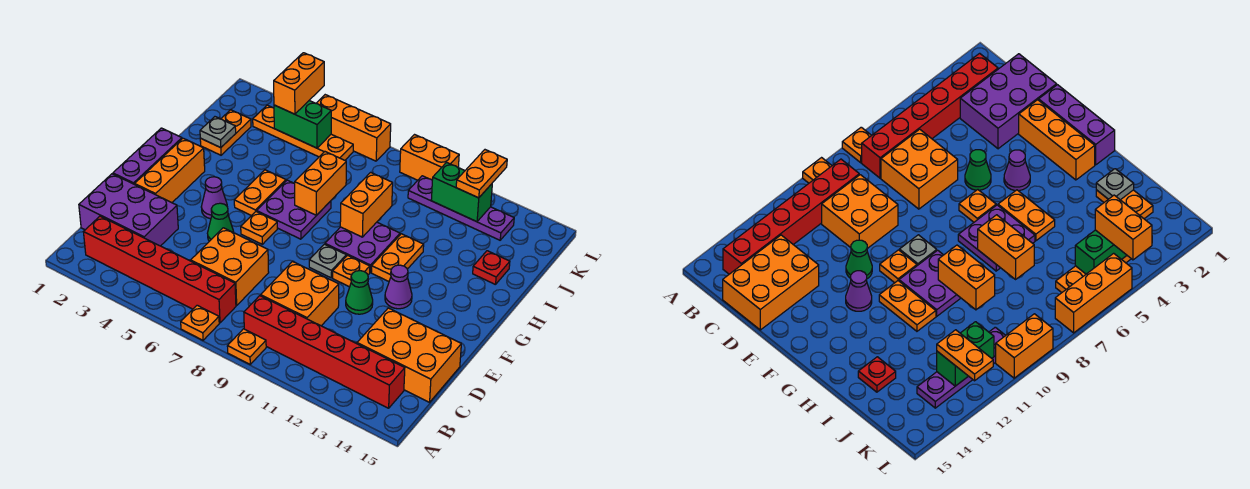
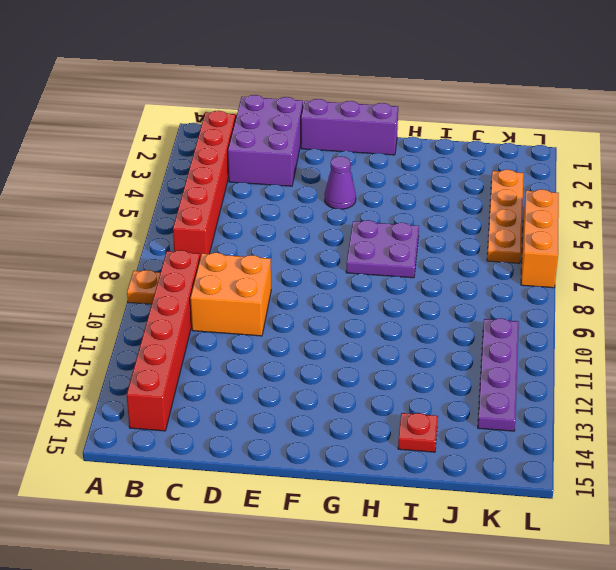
none -> orange 1x1 plate [181,305,219,340]
none -> orange 2x2 brick [191,228,269,306]
none -> orange 2x3 brick [357,308,461,402]
none -> orange 1x3 brick [135,138,205,203]

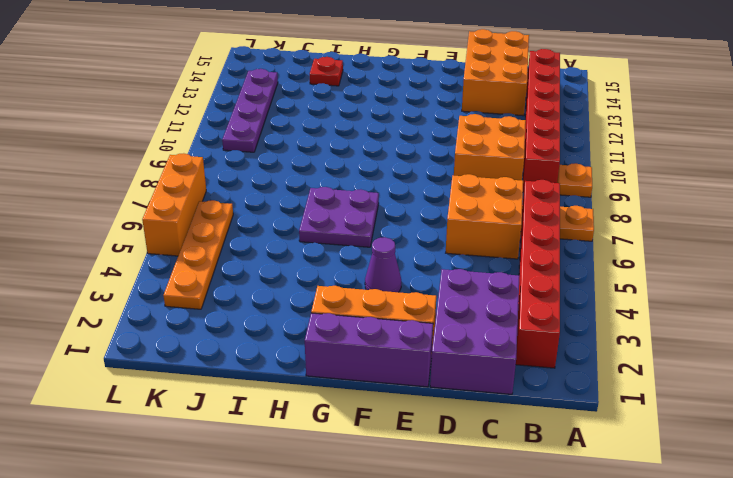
none -> green 1x1 cone [207,203,234,241]
none -> green 1x1 cone [346,271,373,314]
none -> orange 1x1 plate [241,211,277,244]
none -> grey 1x1 plate [309,244,346,278]

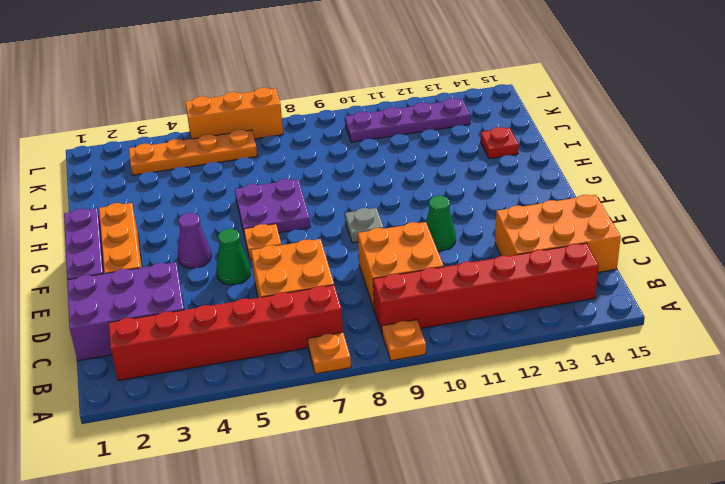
none -> orange 1x1 plate [333,255,370,287]
none -> purple 1x1 cone [385,265,412,309]
none -> orange 1x2 plate [234,170,286,216]
none -> purple 2x2 plate [325,222,400,272]

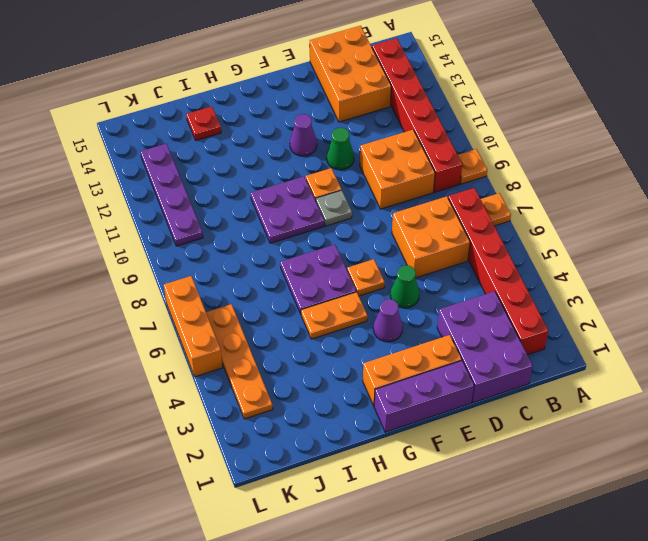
none -> orange 1x2 plate [371,234,424,281]
none -> orange 1x2 plate [200,110,251,155]
none -> orange 1x2 brick [400,135,459,180]
none -> orange 1x2 brick [295,152,346,215]

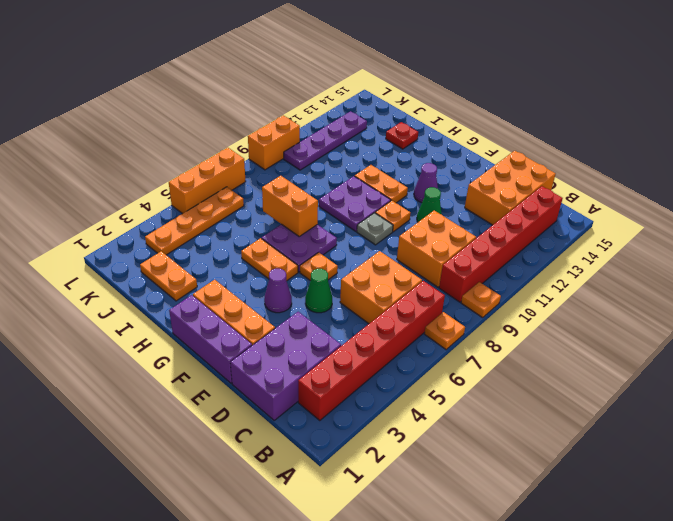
none -> orange 1x2 brick [340,172,393,237]
none -> grey 1x1 plate [200,117,236,148]
none -> green 1x2 brick [274,101,331,148]
none -> green 1x2 brick [431,162,492,222]

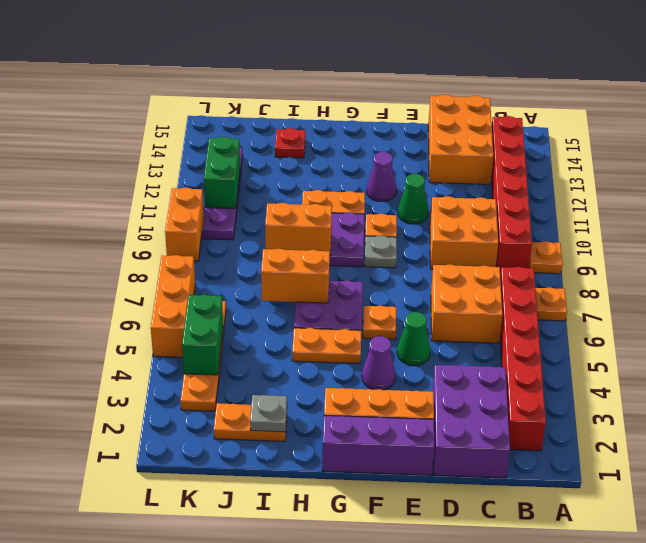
none -> orange 1x2 brick [274,53,324,114]
none -> orange 1x2 plate [456,150,507,198]

